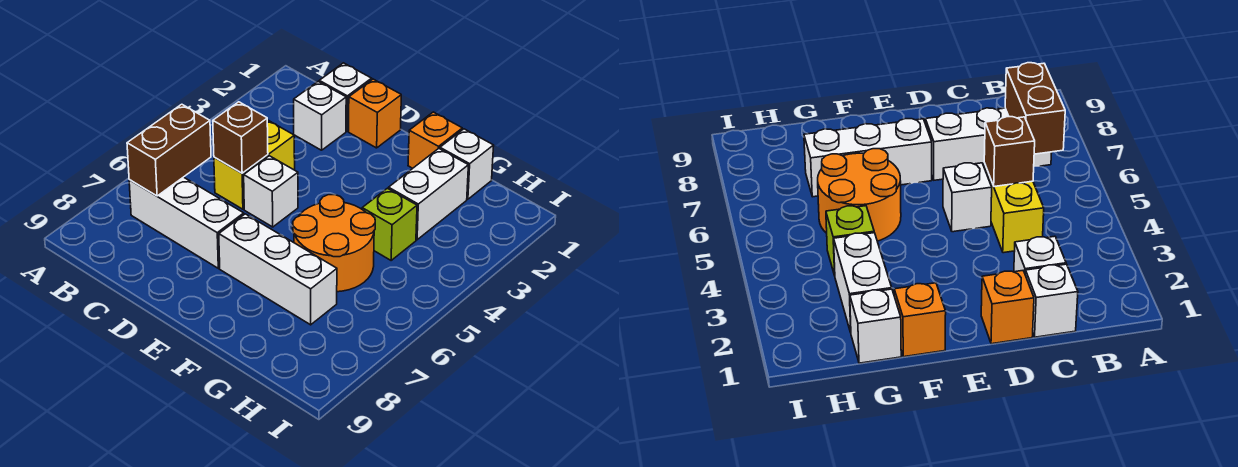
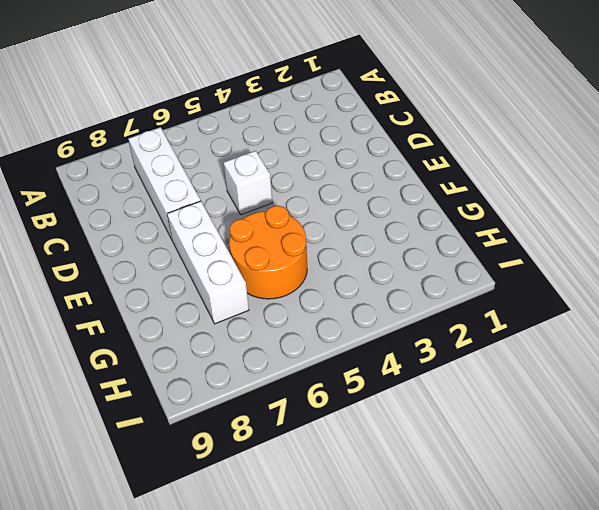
none -> white 1x1 brick [319,63,372,131]
none -> white 1x1 brick [294,82,346,150]
none -> yellow 1x2 brick [214,120,295,209]

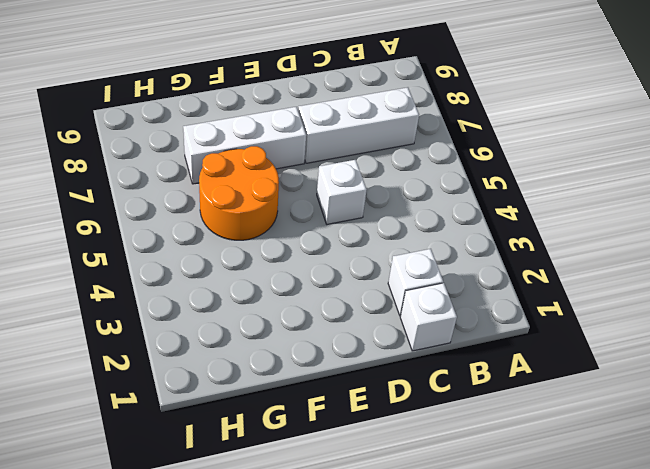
none -> yellow 1x2 brick [214,120,295,209]
none -> orange 1x1 brick [348,79,401,148]
none -> orange 1x1 brick [408,112,462,168]

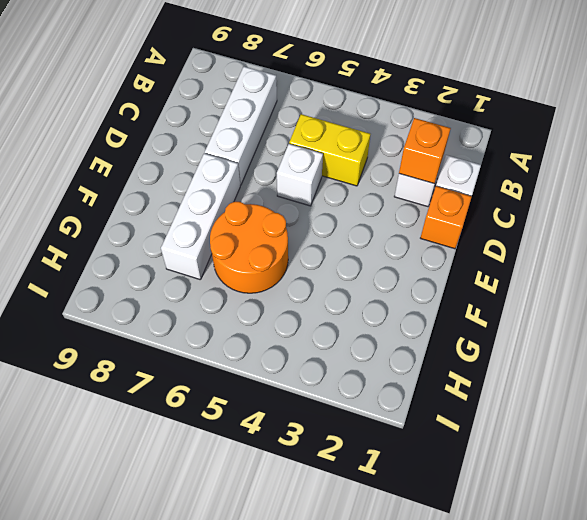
orange 1x1 brick [399,118,451,184] -> orange 1x1 brick moved to [408,112,462,168]
none -> white 1x1 brick [440,129,494,199]
none -> white 1x2 brick [389,148,468,240]
none -> lime 1x1 brick [362,188,417,260]

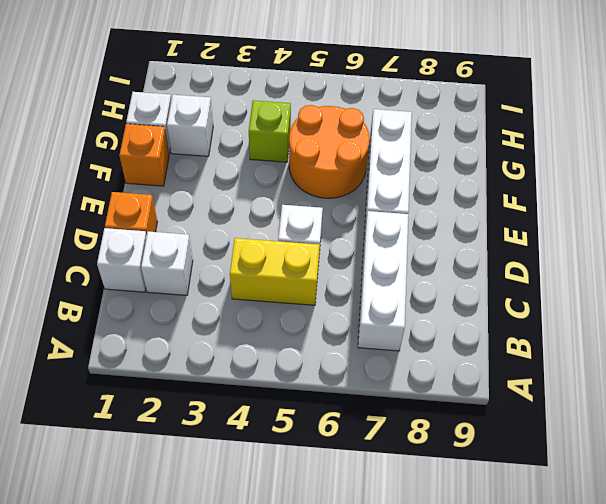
white 1x1 brick [167,95,213,156] -> white 1x2 brick [389,148,468,240]
none -> brown 1x2 brick [127,104,211,196]
none -> brown 1x1 brick [213,102,268,173]

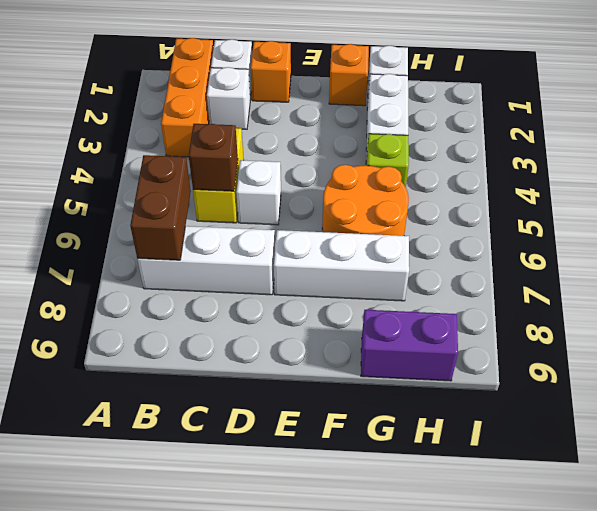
orange 1x3 brick [161,38,214,157] -> none
purple 1x2 brick [361,310,458,381] -> none

